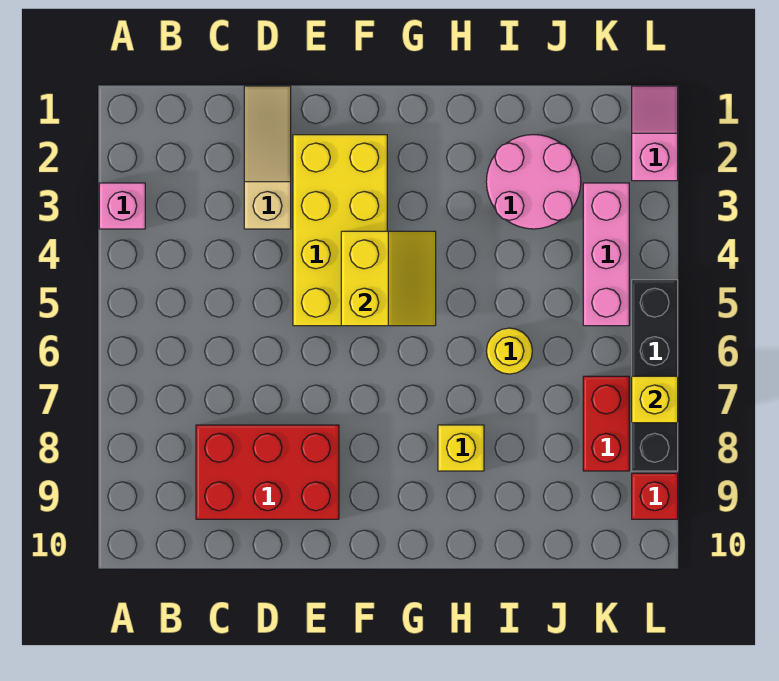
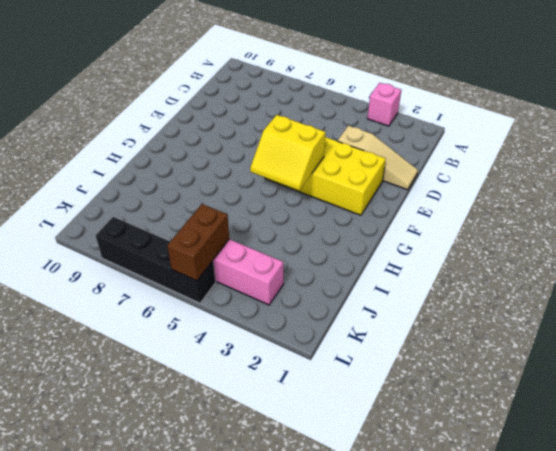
brown 1x2 brick [167,204,229,281] -> none
none -> red 2x3 brick [196,425,339,519]
none -> yellow 1x1 brick [438,425,484,471]
none -> pink 2x2 round brick [486,135,581,229]

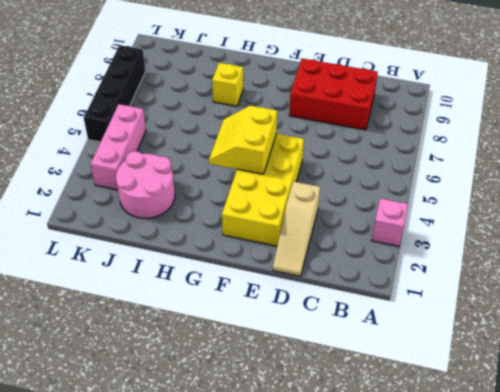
none -> yellow 1x1 round brick [486,328,532,374]
none -> red 1x2 brick [583,376,629,471]
none -> pink 1x2 slope [632,86,678,181]

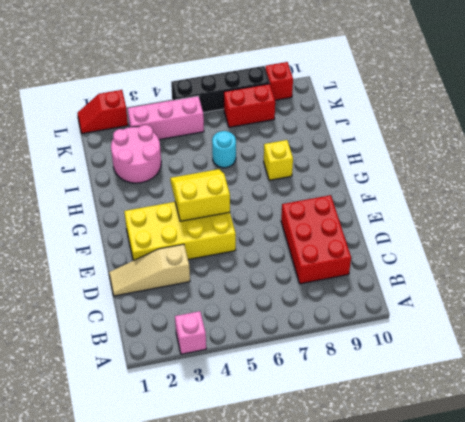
cyan 1x1 round brick [212,131,236,168] -> yellow 1x1 round brick [486,328,532,374]
red 1x2 slope [78,90,128,133] -> pink 1x2 slope [632,86,678,181]
none -> yellow 1x1 brick [632,376,678,423]

